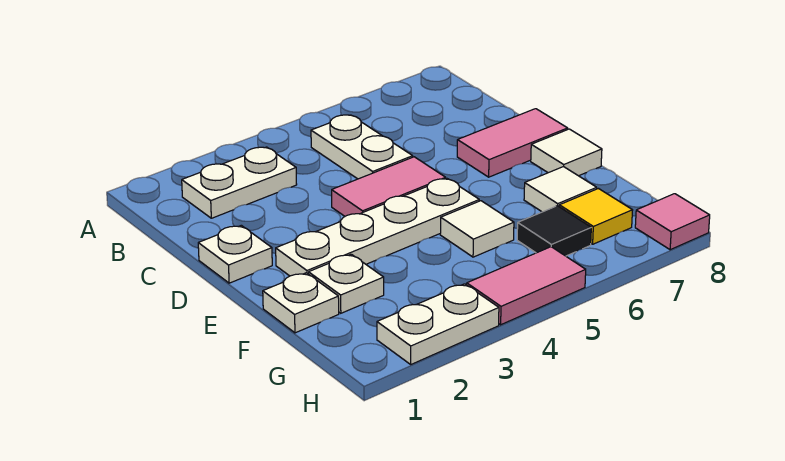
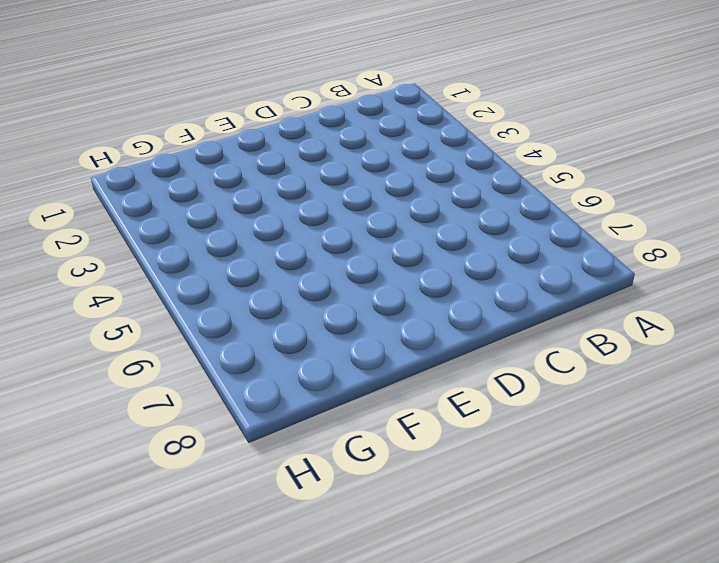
none -> white 1x2 plate [182,147,297,218]
none -> white 1x2 plate [311,115,413,179]
none -> white 1x1 plate [198,225,272,283]

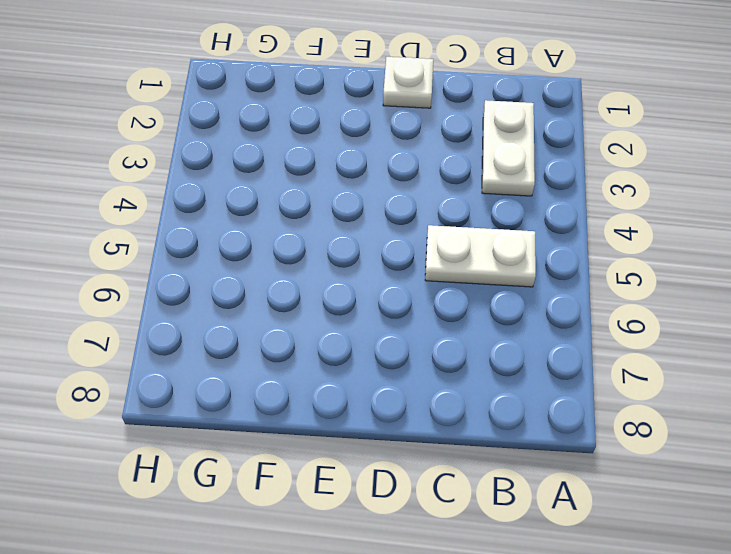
none -> pink 1x2 tile [332,157,446,216]
none -> pink 1x2 tile [457,109,568,177]
none -> white 1x4 plate [276,179,479,276]

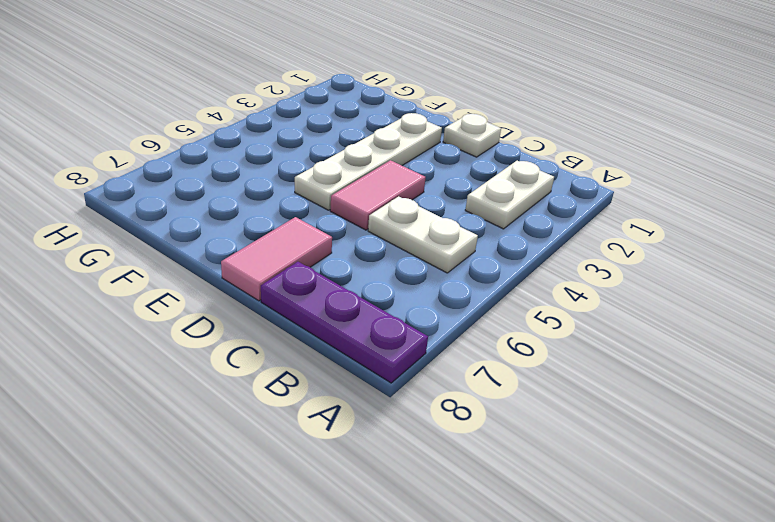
purple 1x3 plate [261,262,428,383] -> none
none -> white 1x1 tile [531,129,602,176]
none -> white 1x1 plate [263,273,339,333]
none -> white 1x1 plate [309,254,384,313]

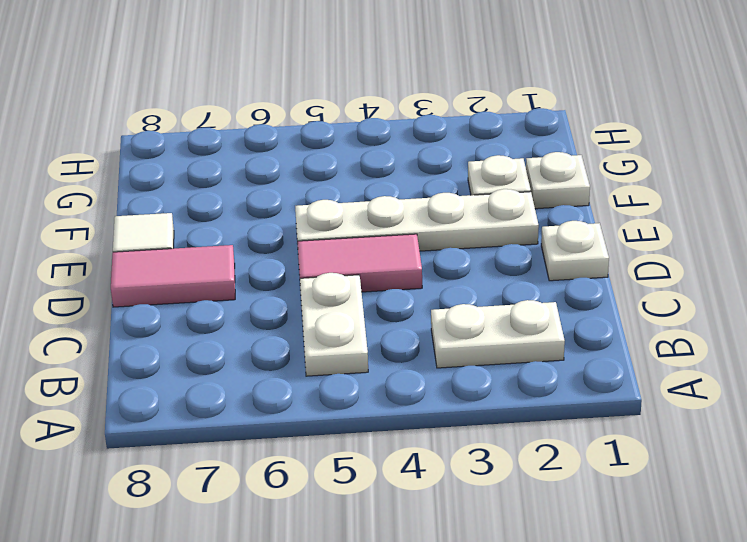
none -> white 1x1 tile [440,201,514,257]
none -> white 1x1 tile [524,167,597,212]
none -> black 1x1 tile [517,206,591,256]

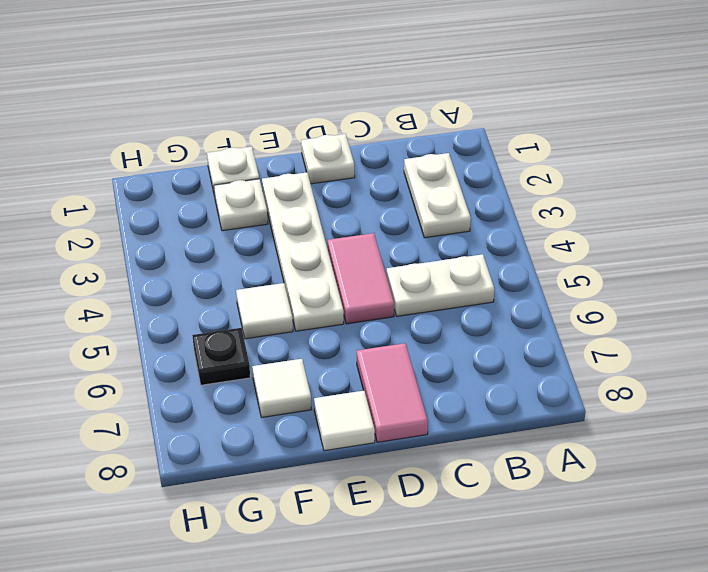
black 1x1 plate [192,328,250,385] -> black 1x1 tile [517,206,591,256]
none -> yellow 1x1 tile [559,189,633,244]
none -> white 1x2 plate [377,284,499,364]
none -> pink 1x2 tile [467,247,586,325]

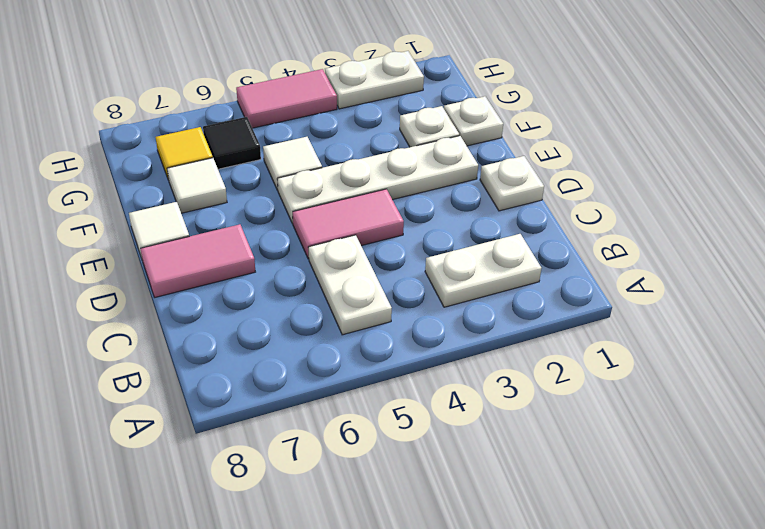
none -> pink 1x1 tile [635,194,710,250]

